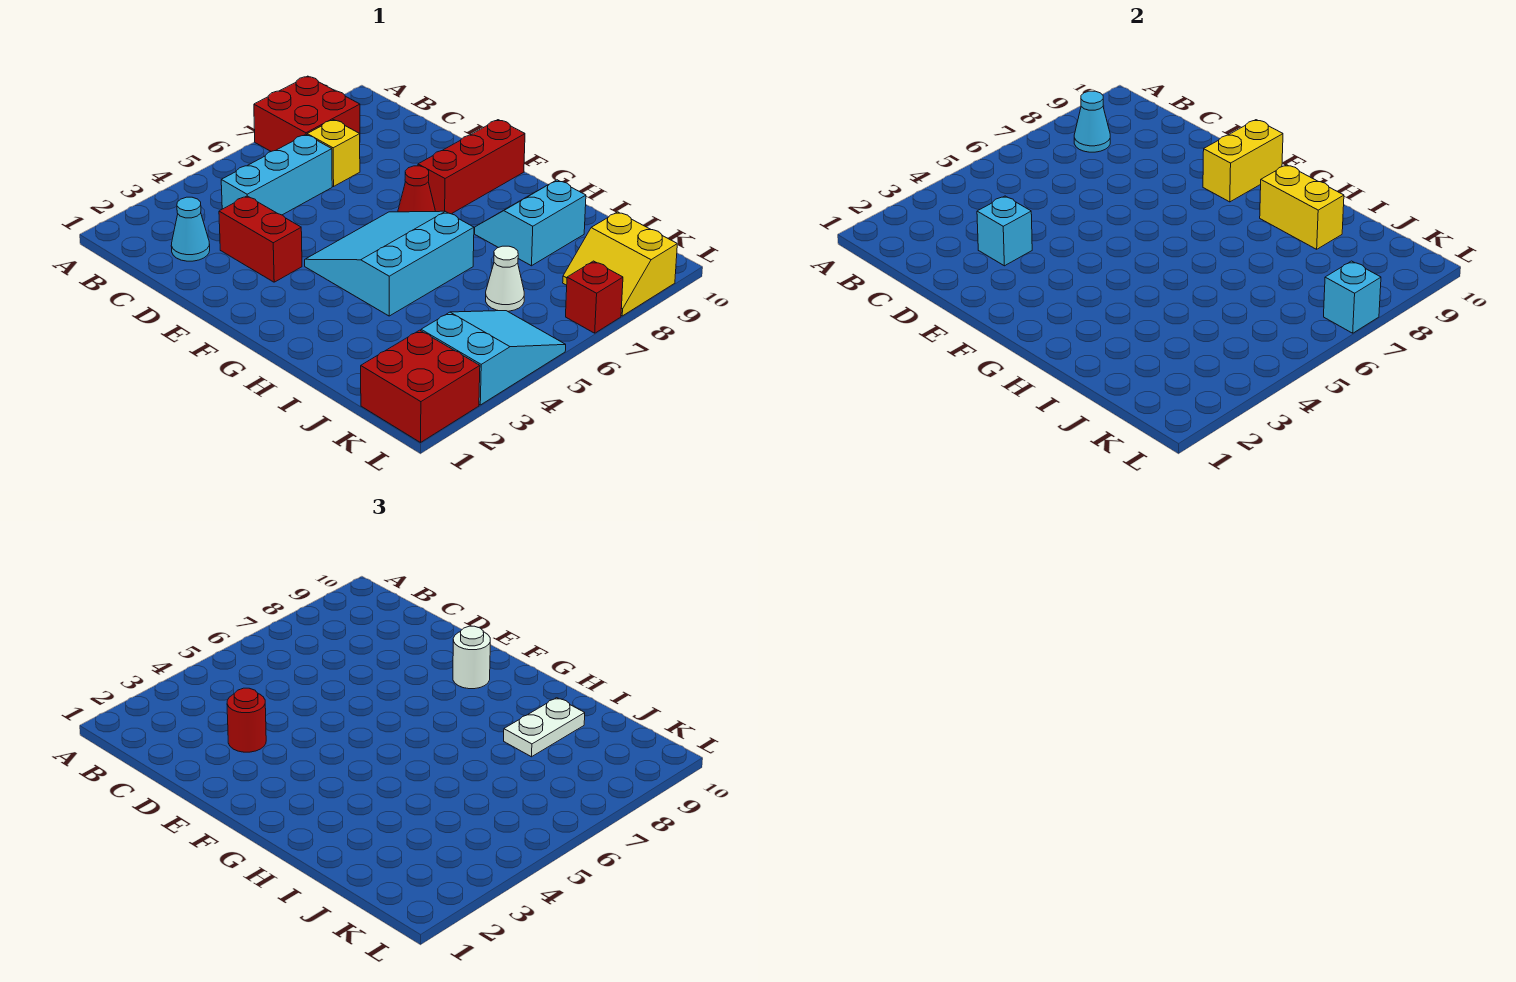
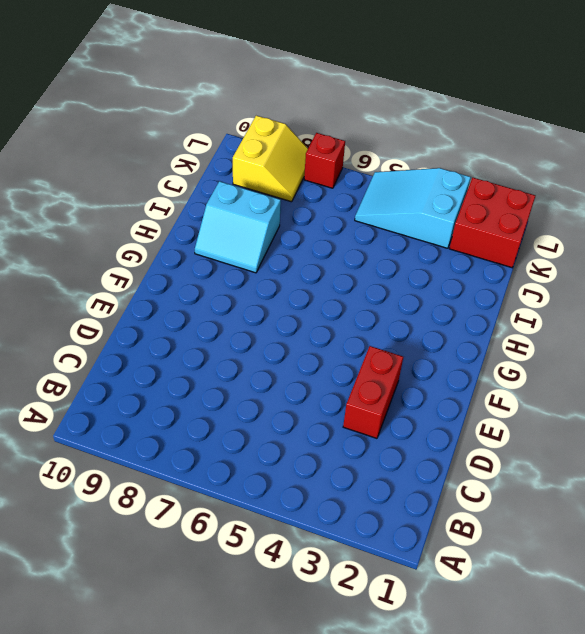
none -> red 2x2 brick [254,76,360,151]
none -> cyan 1x1 cone [171,197,210,261]
none -> cyan 1x3 brick [221,135,332,215]

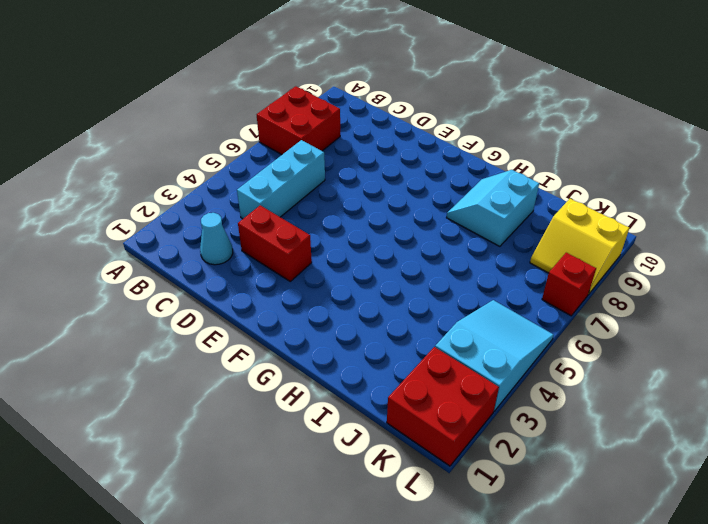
none -> yellow 1x1 brick [307,120,360,186]
none -> cyan 3x3 slope [305,211,474,316]
none -> red 1x1 cone [398,166,435,212]

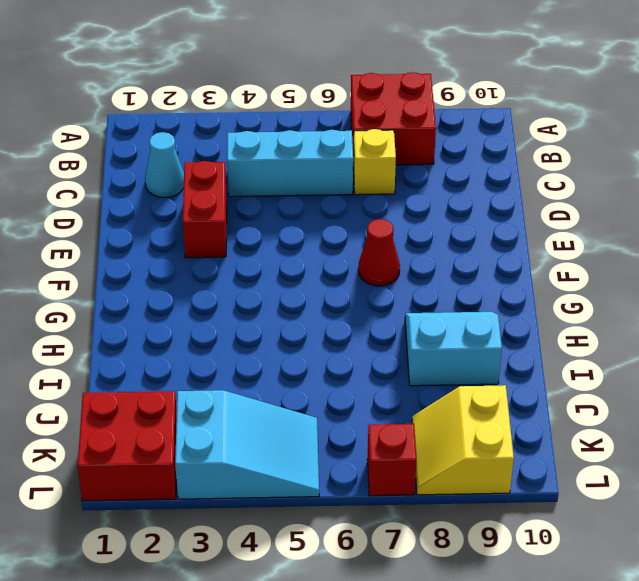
none -> cyan 3x3 slope [305,211,474,316]
none -> red 1x3 brick [418,120,525,214]
none -> white 1x1 cone [486,246,524,311]

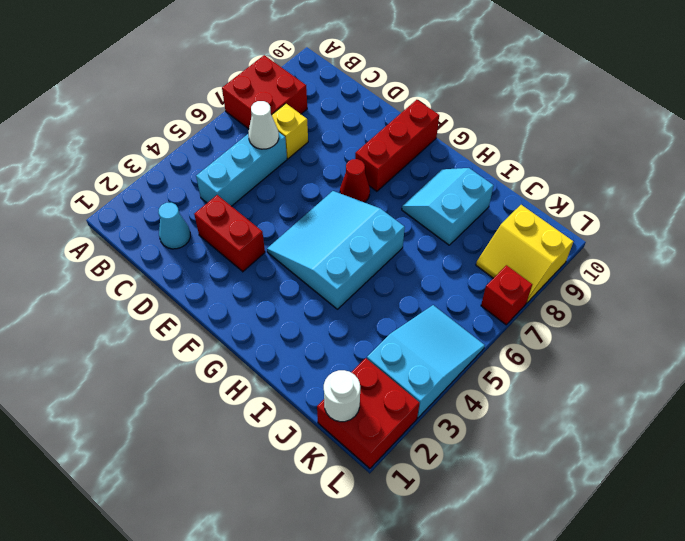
white 1x1 cone [248,101,279,149] -> white 1x1 cone moved to [486,246,524,311]
white 1x1 round brick [324,370,360,422] -> white 1x1 round brick moved to [453,626,490,689]
none -> cyan 1x1 cone [1074,91,1110,152]
none -> cyan 1x1 brick [977,196,1032,266]
none -> yellow 1x2 brick [1203,120,1283,202]

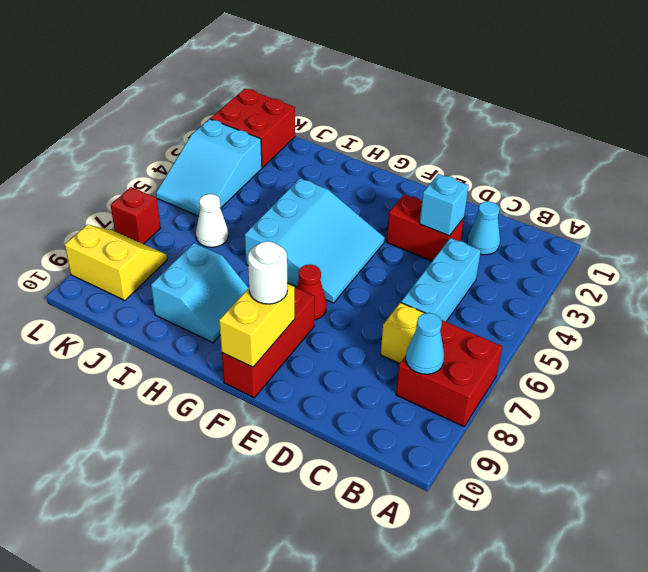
none -> yellow 1x2 brick [1260,165,1344,249]
none -> cyan 1x1 brick [1324,261,1381,333]
none -> red 1x1 round brick [227,688,266,752]

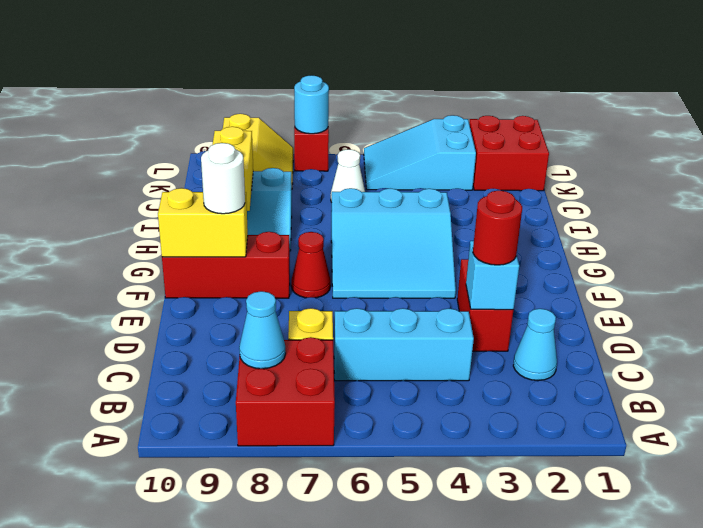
cyan 1x1 round brick [294,75,329,134] -> cyan 1x1 brick [1324,261,1381,333]
none -> white 1x2 plate [504,698,585,757]

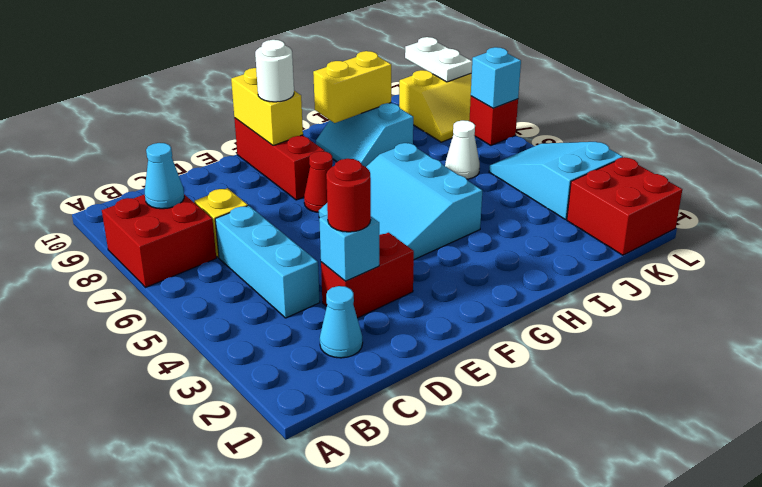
white 1x2 plate [405,37,472,82] -> white 1x2 plate moved to [504,698,585,757]

